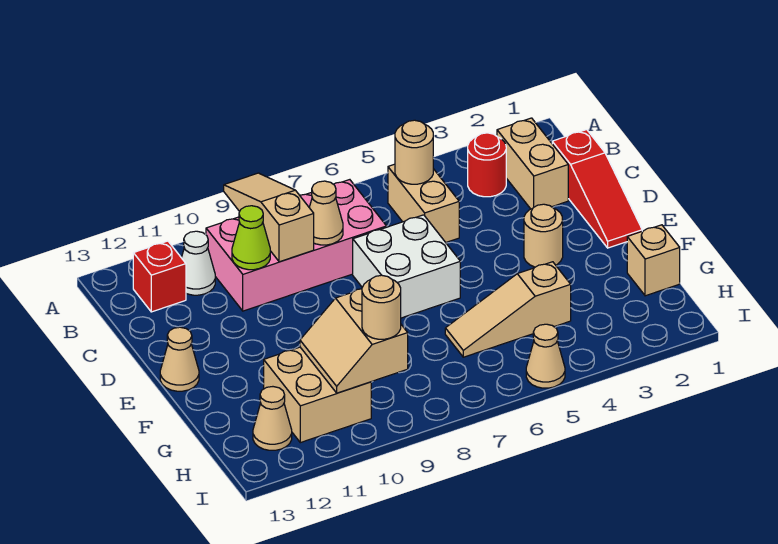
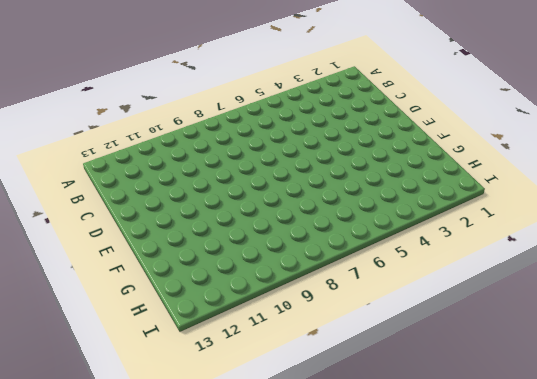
none -> tan 1x2 brick [497,118,568,209]
none -> red 1x1 round brick [468,133,506,197]
none -> tan 1x2 brick [388,164,459,242]

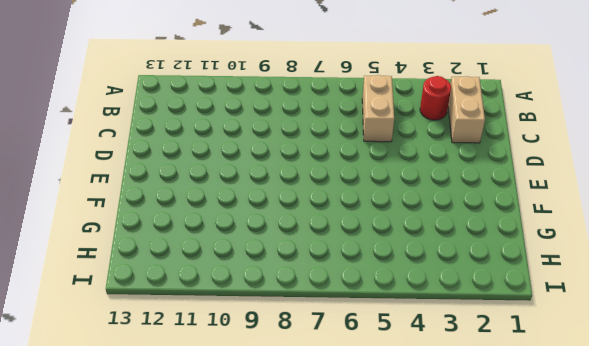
none -> pink 2x4 brick [206,180,387,311]
none -> white 1x1 cone [182,231,215,295]
none -> red 1x1 brick [133,241,186,312]

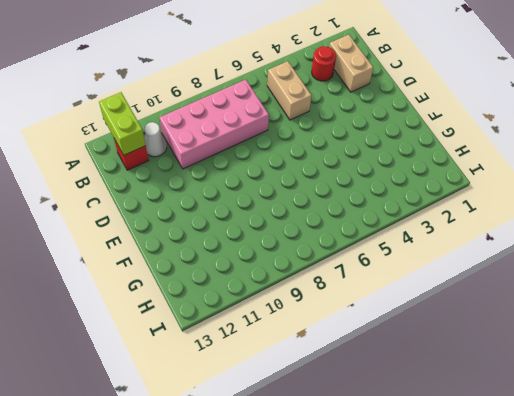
lime 1x2 brick [99,92,146,155] -> none
none -> red 1x3 slope [552,130,642,248]
none -> white 2x2 brick [353,215,460,318]
none -> tan 1x1 round brick [524,204,563,267]

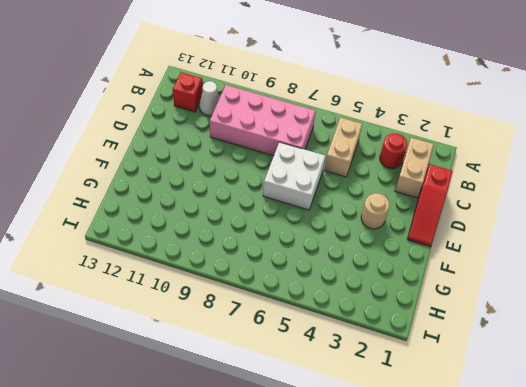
none -> tan 1x1 cone [160,327,199,391]
none -> tan 1x1 brick [627,225,680,296]
none -> tan 1x3 slope [445,262,571,357]

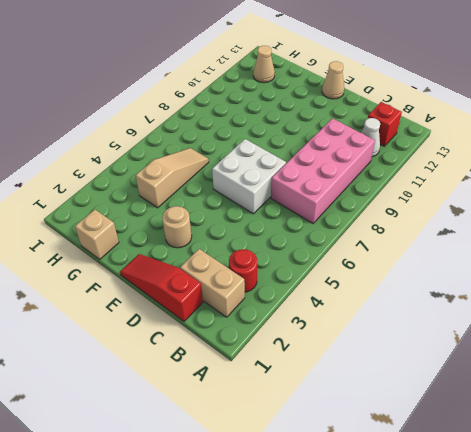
none -> tan 1x2 brick [388,164,459,242]
none -> tan 2x2 brick [264,347,371,443]
none -> tan 1x1 cone [526,324,565,388]

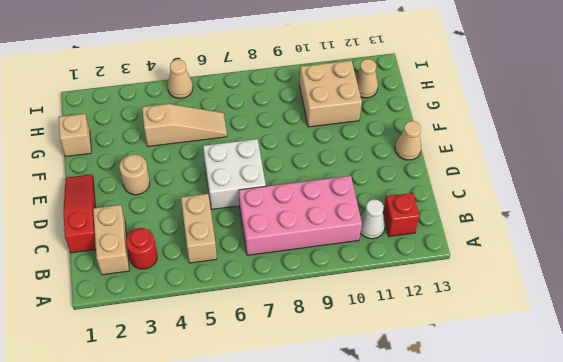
none -> tan 1x3 slope [224,173,314,262]
none -> tan 1x1 round brick [395,120,433,184]
none -> tan 1x1 cone [309,181,343,245]

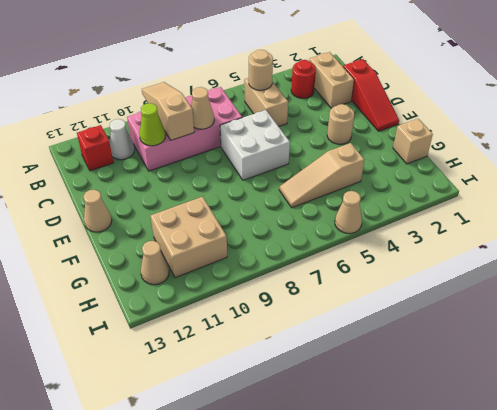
none -> tan 2x2 slope [300,289,408,393]
none -> tan 1x1 round brick [362,275,401,339]

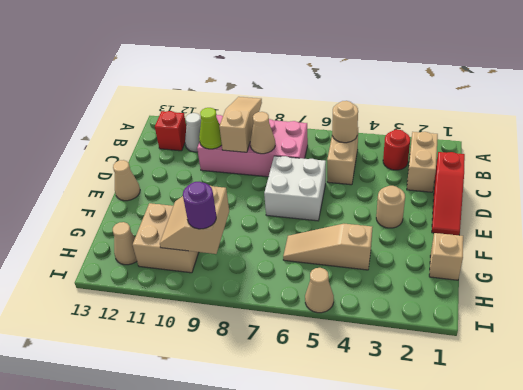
purple 1x1 round brick [183,182,216,229] -> tan 1x1 round brick [362,275,401,339]

